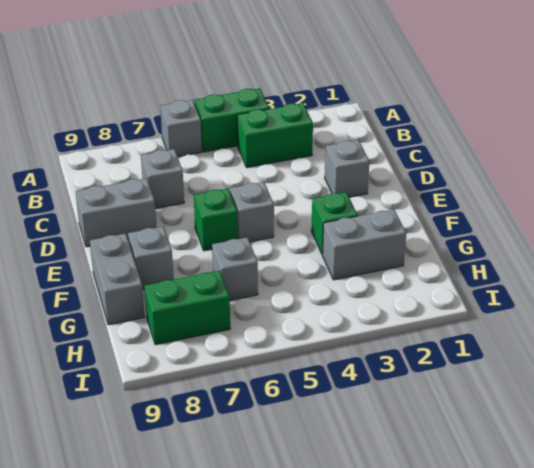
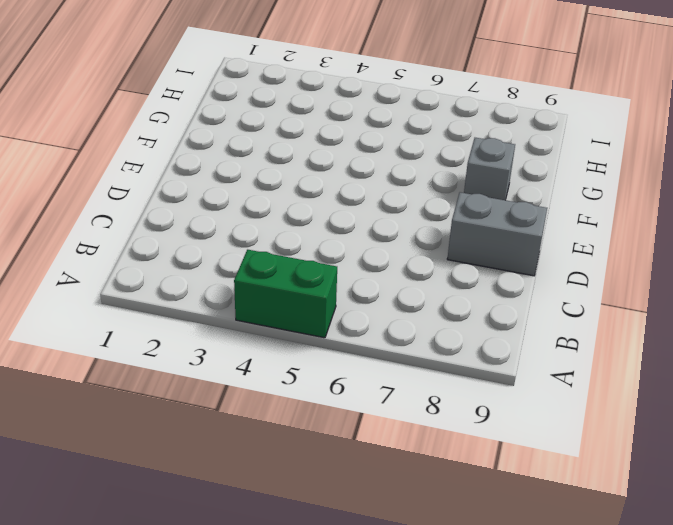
none -> grey 1x1 brick [160,100,202,157]
none -> green 1x2 brick [237,103,313,168]
none -> grey 1x1 brick [141,149,184,209]

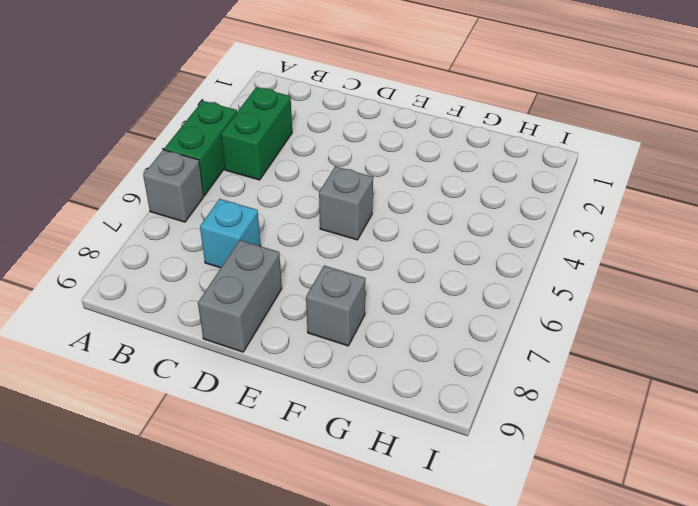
cyan 1x1 brick [200,199,261,268] -> grey 1x1 brick [141,149,184,209]
none -> grey 1x1 brick [325,140,369,197]
none -> green 1x1 brick [194,188,238,251]
none -> green 1x1 brick [311,192,358,254]

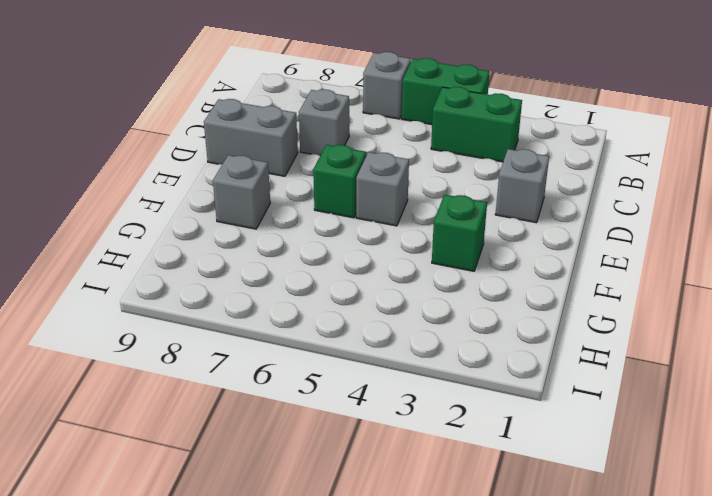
none -> grey 1x2 brick [90,233,145,325]
none -> grey 1x2 brick [322,209,406,280]
none -> grey 1x1 brick [212,237,258,300]

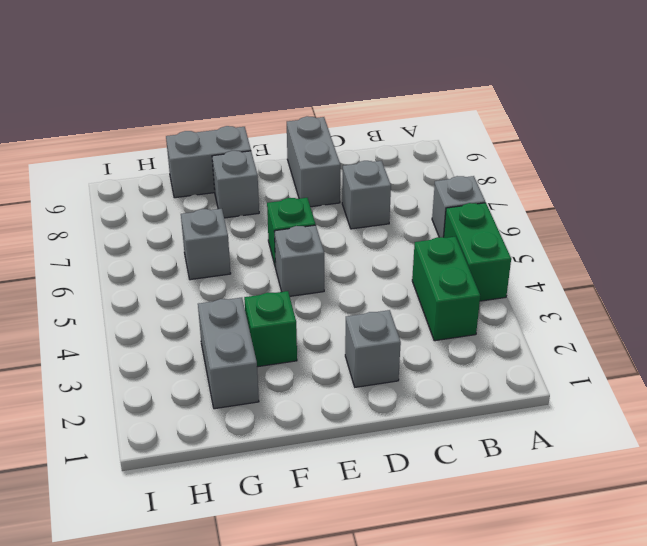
none -> green 1x2 brick [144,271,230,345]

